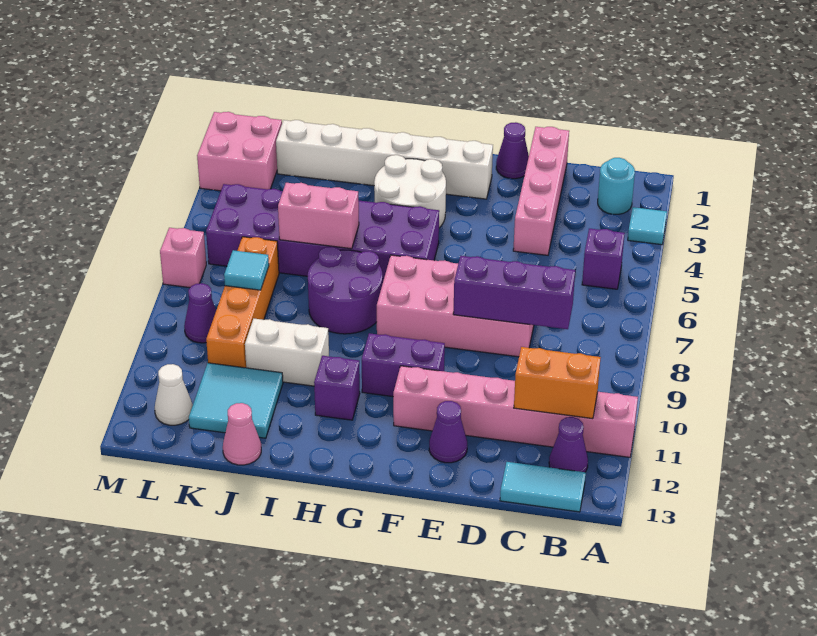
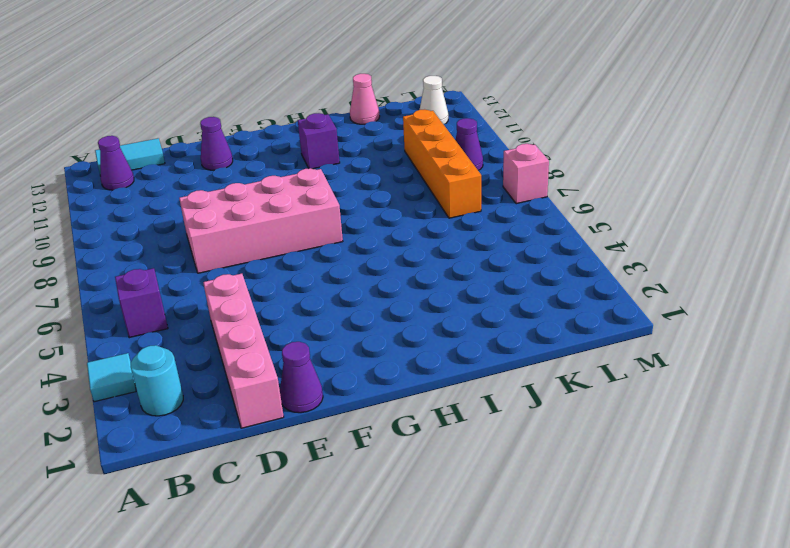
none -> pink 1x6 brick [393,366,638,457]
none -> white 1x6 brick [276,120,493,199]
none -> purple 1x2 brick [362,333,445,397]

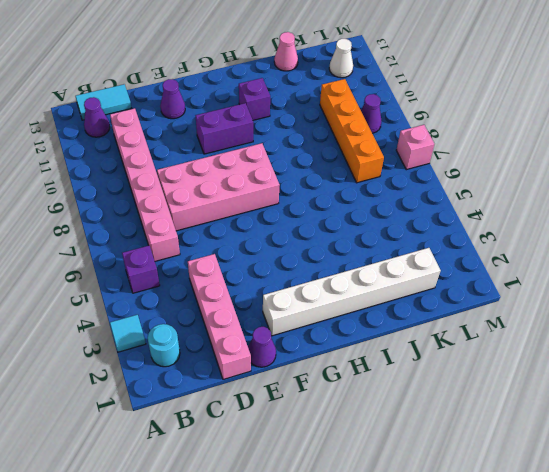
pink 1x6 brick [110,108,180,261] -> pink 1x6 brick turned to [393,366,638,457]
none -> white 2x2 round brick [374,155,446,228]
none -> purple 2x6 brick [206,184,439,281]
none -> purple 2x2 round brick [308,246,383,334]

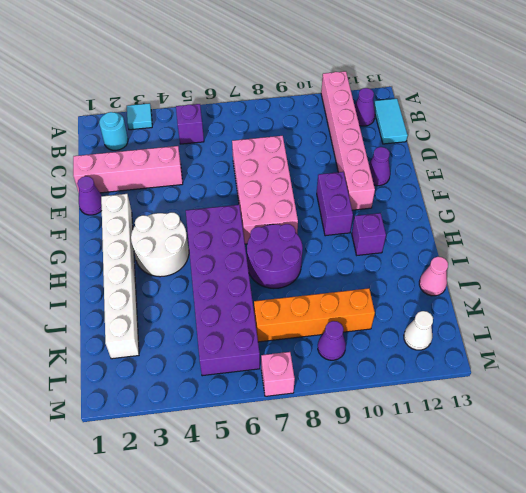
none -> white 1x2 brick [245,319,329,386]
none -> cyan 2x2 tile [189,363,283,438]
none -> pink 2x2 brick [197,112,282,191]

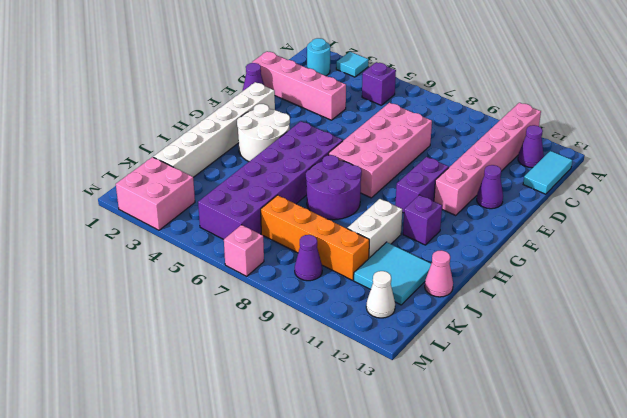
none -> orange 1x2 brick [514,347,601,419]
none -> purple 1x3 brick [453,256,575,329]
none -> pink 1x2 brick [278,183,359,249]

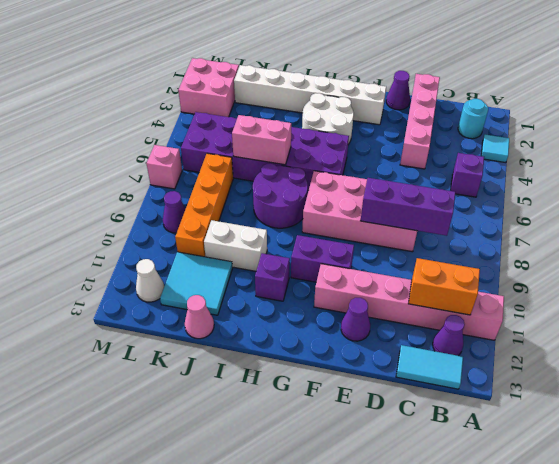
none -> cyan 1x1 tile [224,250,269,290]

